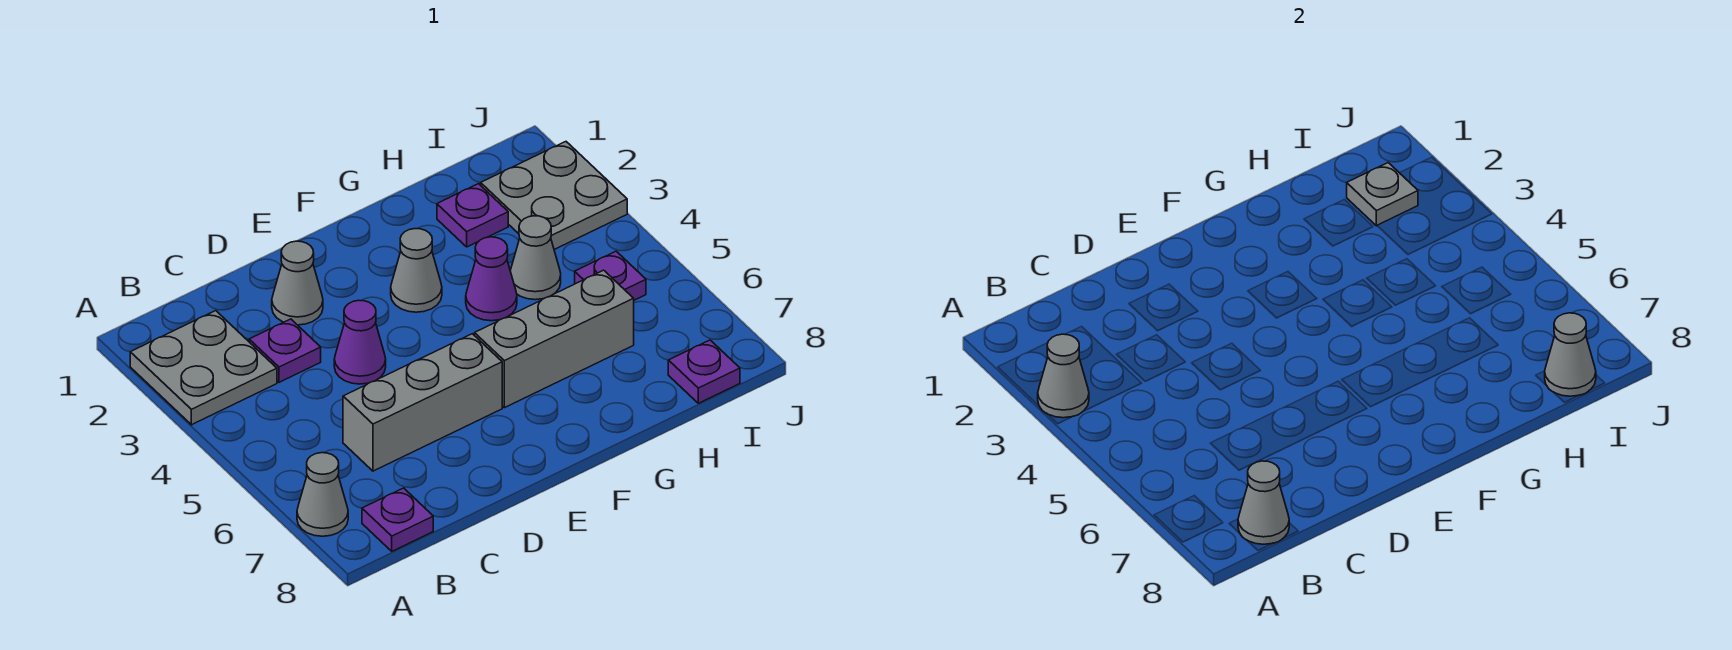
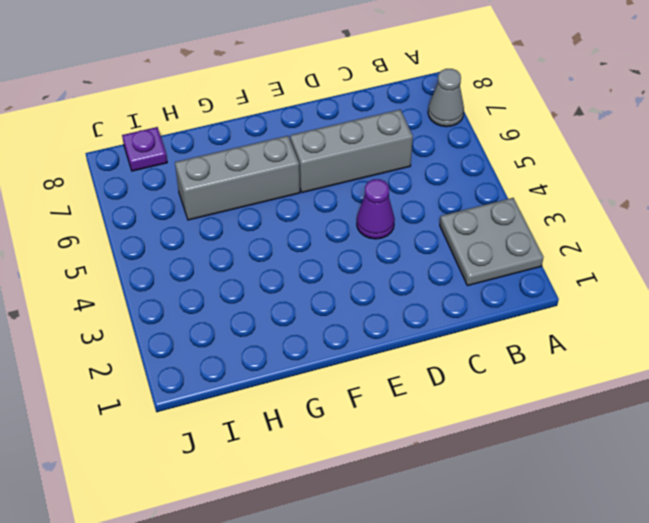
none -> purple 1x1 plate [362,488,433,551]
none -> purple 1x1 plate [249,319,321,382]
none -> grey 1x1 cone [272,241,323,325]

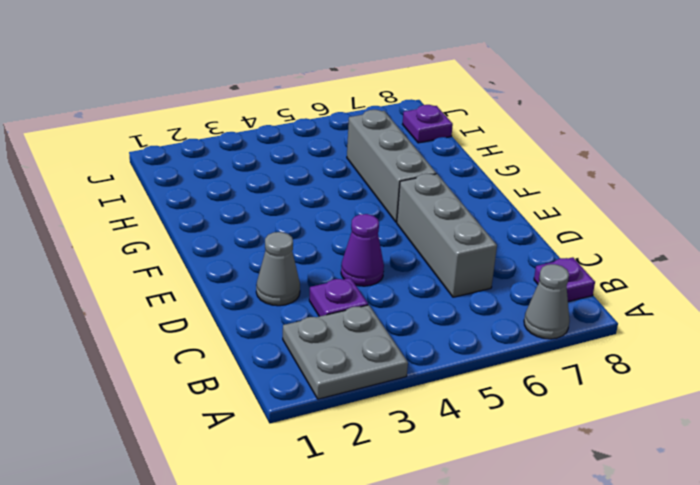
none -> grey 1x1 cone [391,229,442,312]
none -> purple 1x1 cone [466,237,517,321]
none -> purple 1x1 plate [437,184,508,247]

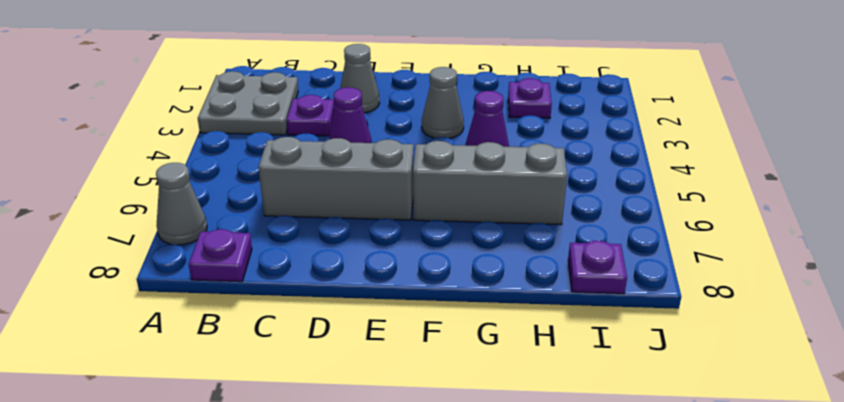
none -> grey 1x1 cone [510,216,561,300]
none -> grey 2x2 plate [481,142,627,250]
none -> purple 1x1 plate [575,251,646,300]

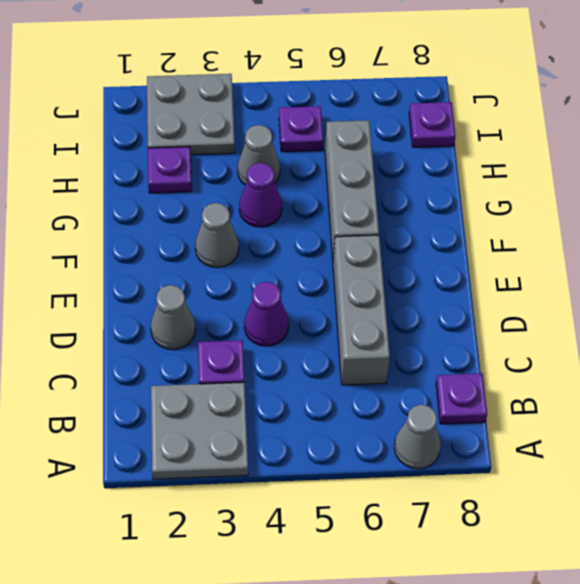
none -> grey 1x1 cone [1038,334,1089,418]
none -> grey 1x1 cone [1238,461,1289,544]
none -> grey 1x1 plate [1347,163,1418,226]

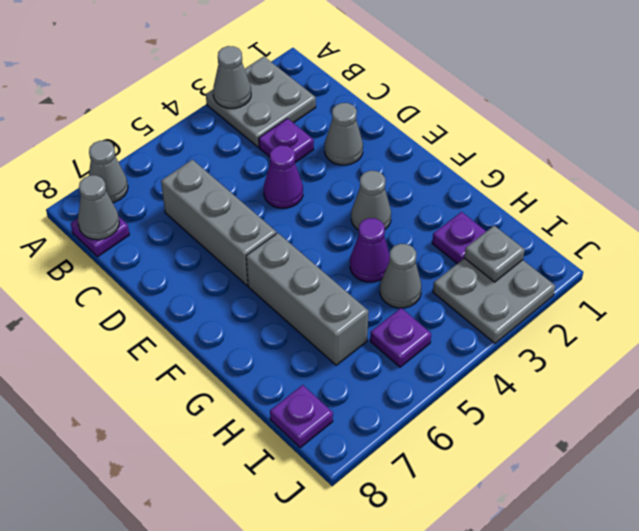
none -> grey 1x1 cone [1545,313,1596,396]

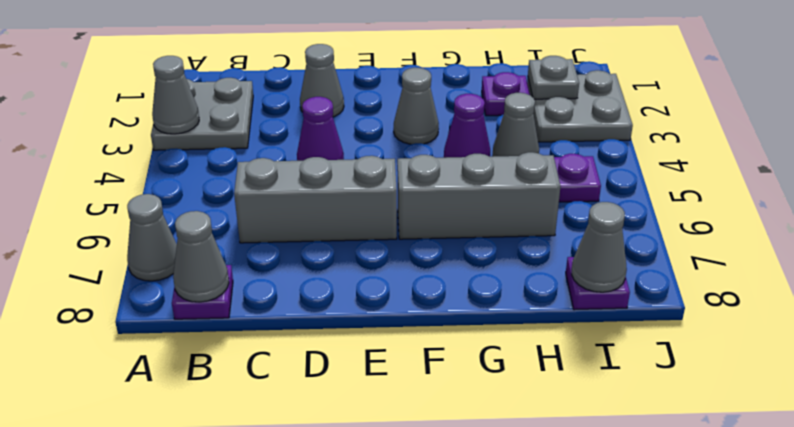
none -> purple 1x1 plate [249,319,321,382]

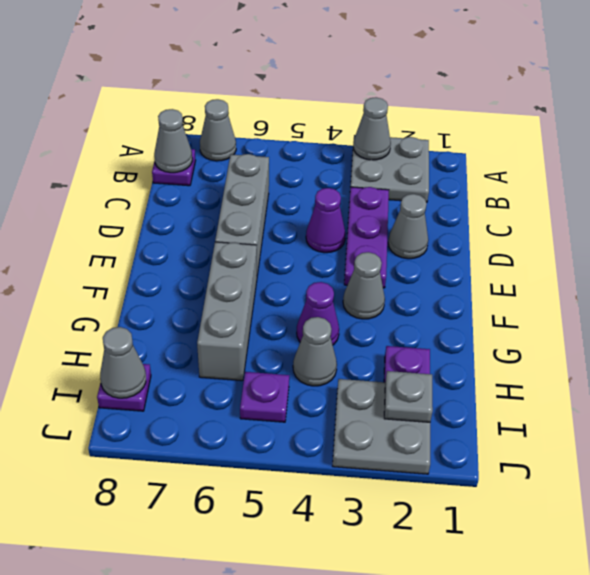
purple 1x3 plate [344,187,389,288] -> purple 1x1 plate [249,319,321,382]

